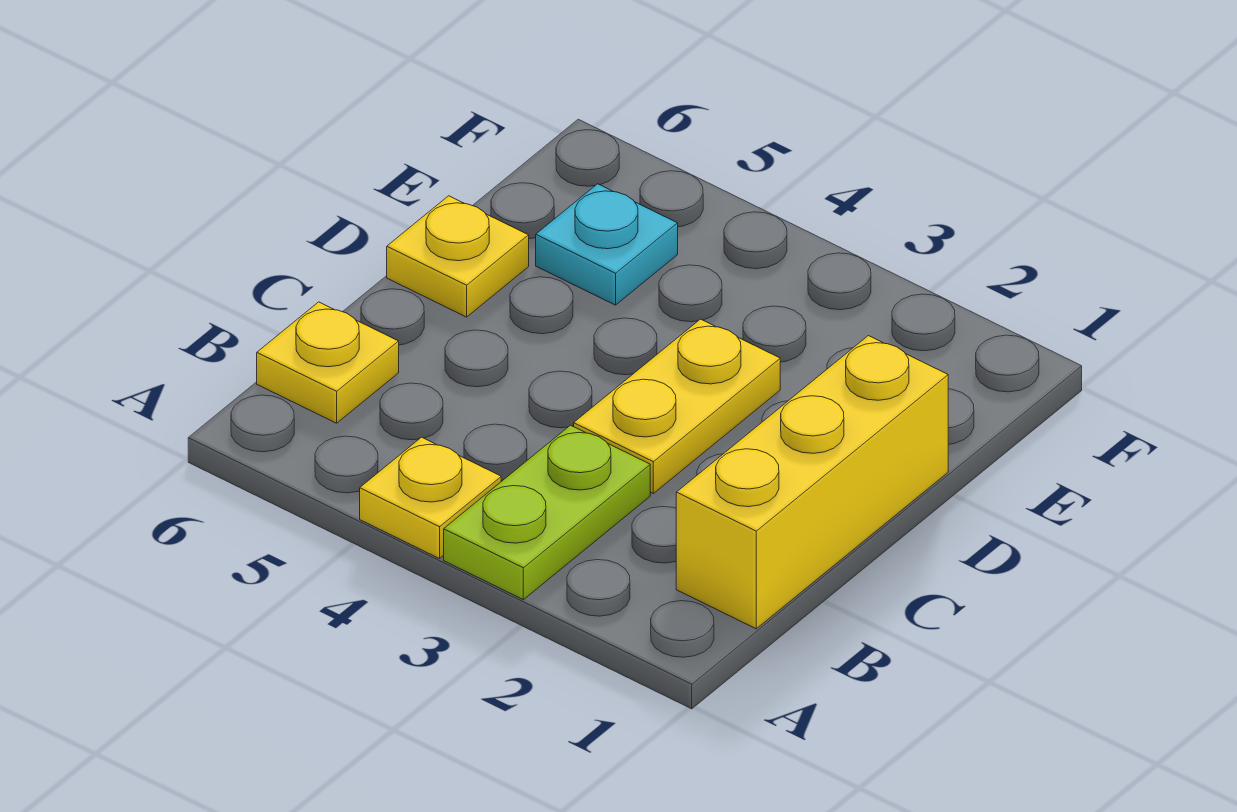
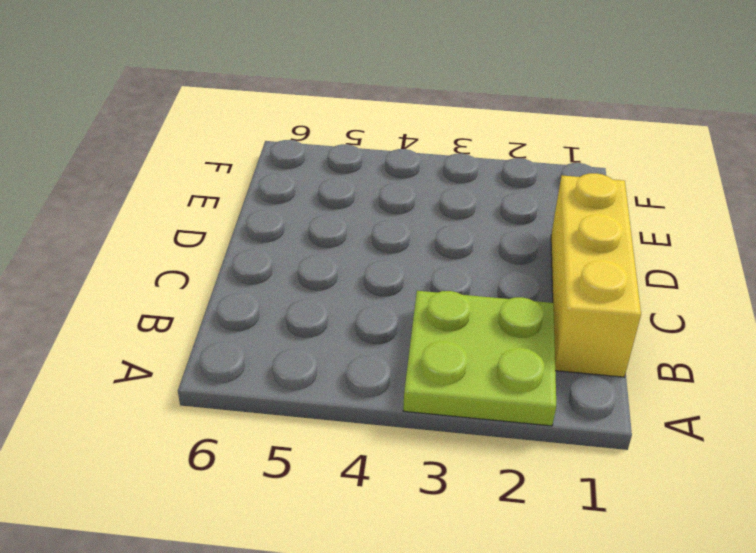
lime 2x2 plate [403,291,556,426] -> lime 1x2 plate [444,425,650,600]
none -> yellow 1x1 plate [360,437,501,559]
none -> yellow 1x1 plate [257,302,399,423]

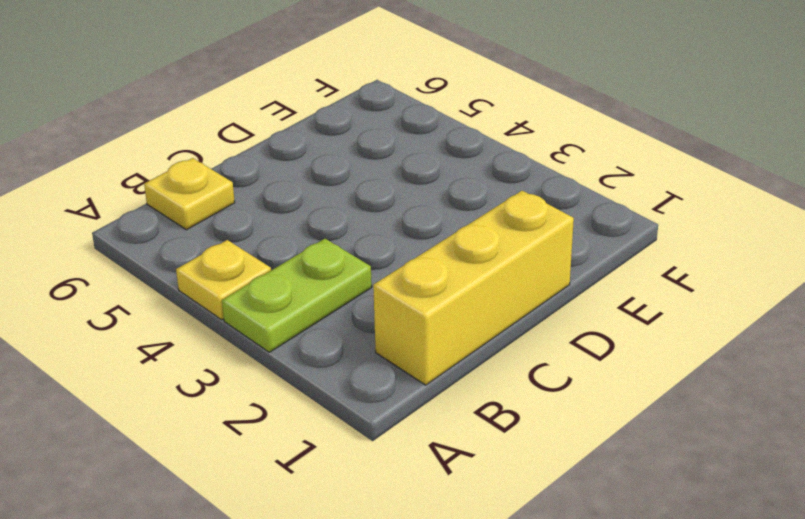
none -> yellow 1x2 plate [574,319,780,493]
none -> yellow 1x1 plate [387,196,529,317]

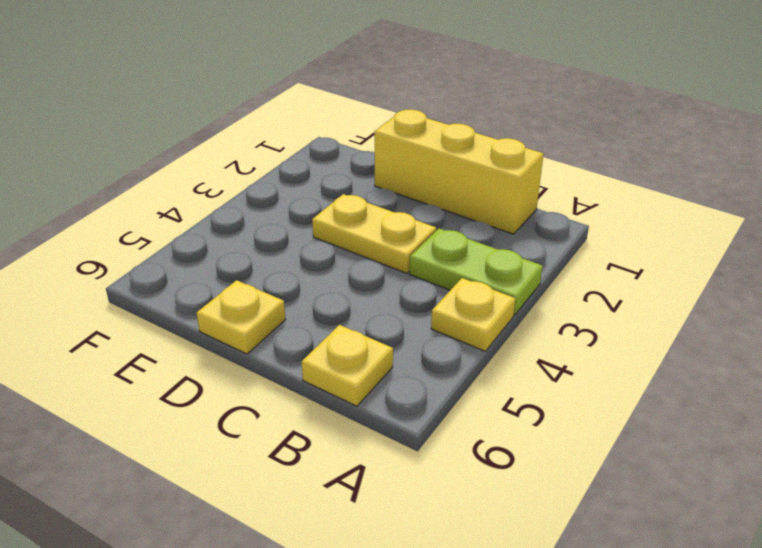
none -> cyan 1x1 plate [536,184,678,305]

